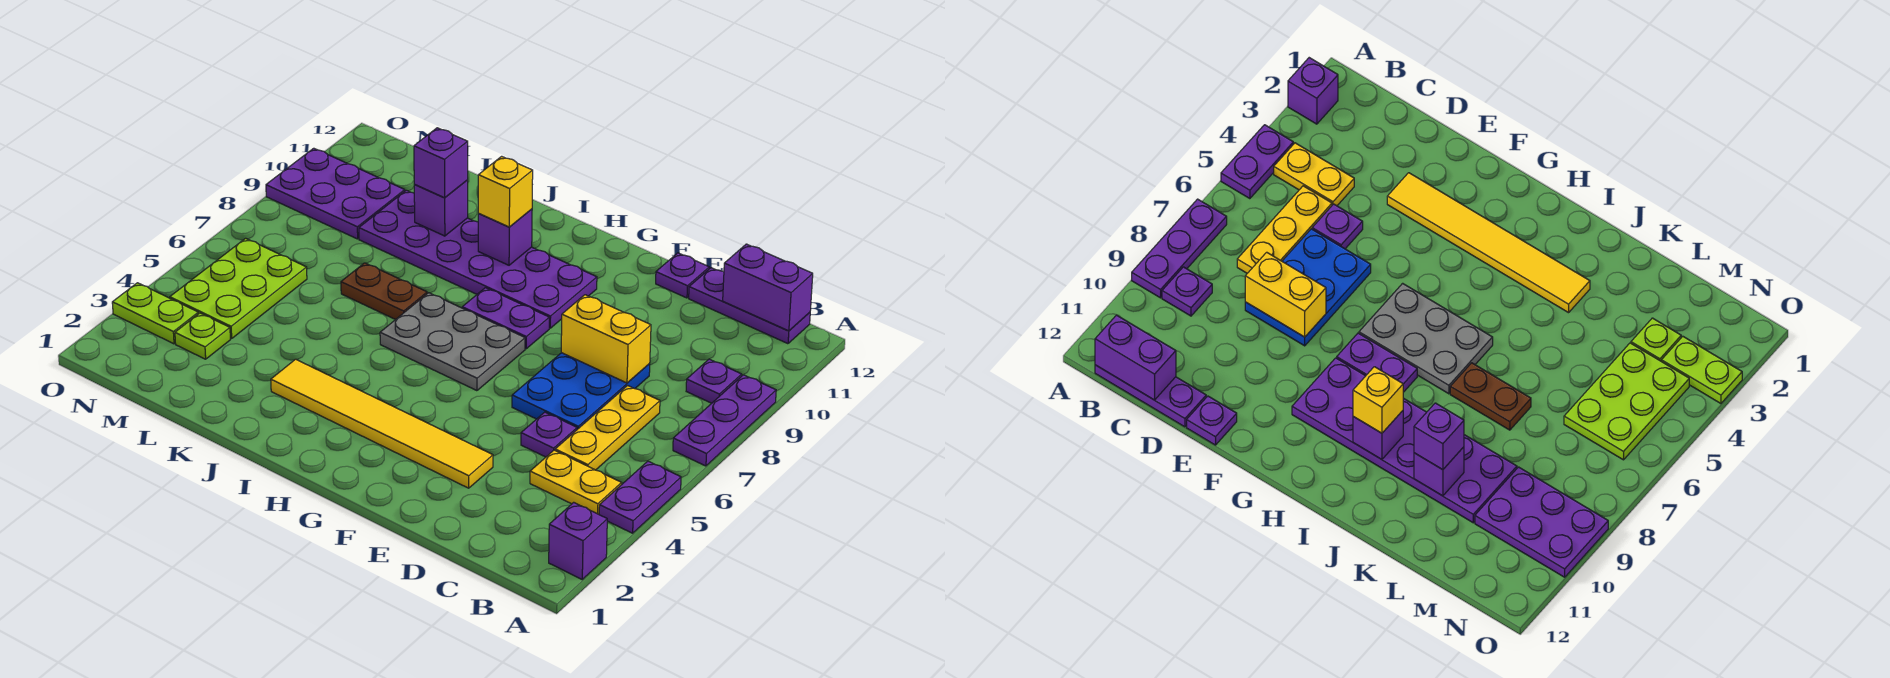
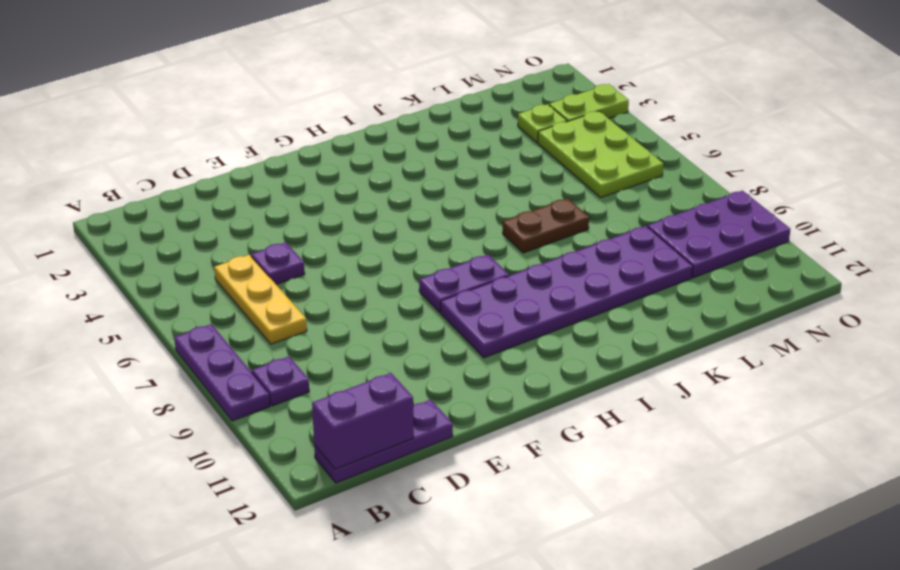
none -> purple 1x1 brick [549,502,607,579]
none -> purple 1x2 plate [599,461,681,533]
none -> yellow 1x2 plate [530,450,622,514]

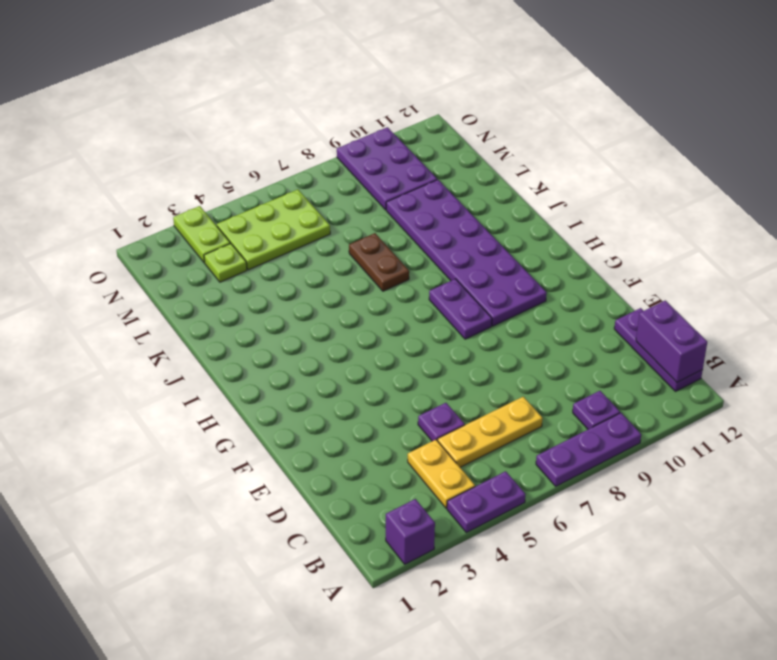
none -> blue 2x3 plate [512,353,650,429]
none -> yellow 1x6 tile [271,359,493,488]
none -> purple 1x1 plate [656,253,709,298]

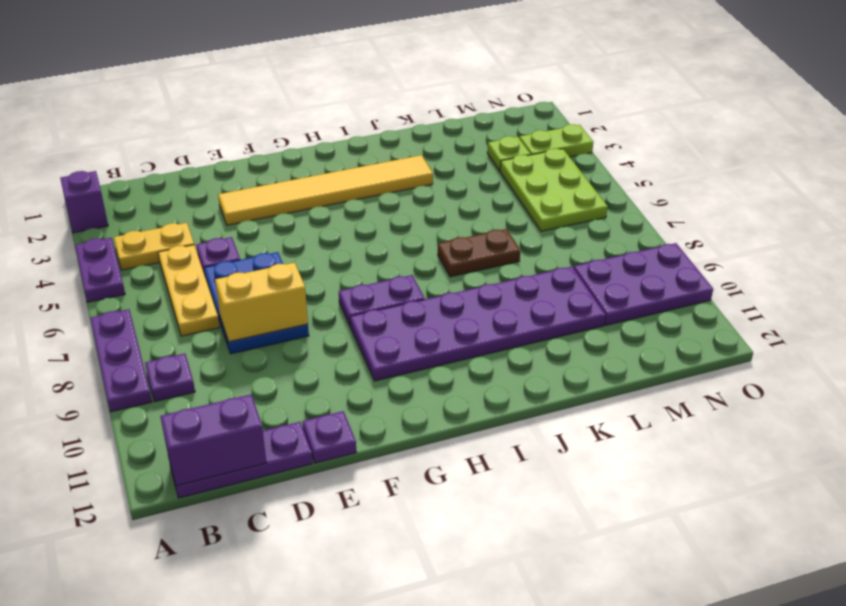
none -> grey 2x3 plate [380,293,525,391]
none -> purple 1x1 brick [478,209,532,265]
none -> purple 1x1 brick [414,180,468,236]

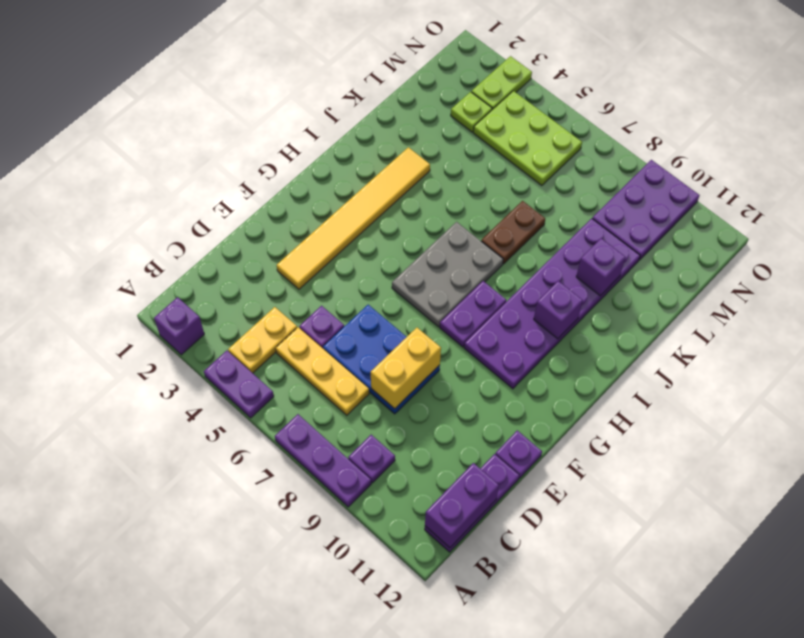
none -> yellow 1x1 brick [478,156,533,227]
none -> purple 1x1 brick [414,128,468,198]

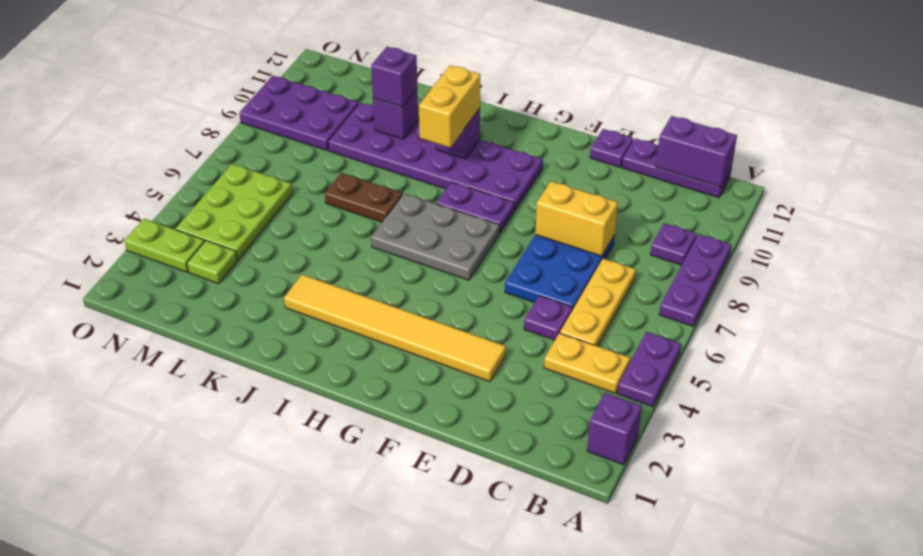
yellow 1x2 brick [419,65,480,148] -> yellow 1x1 brick [478,156,533,227]

